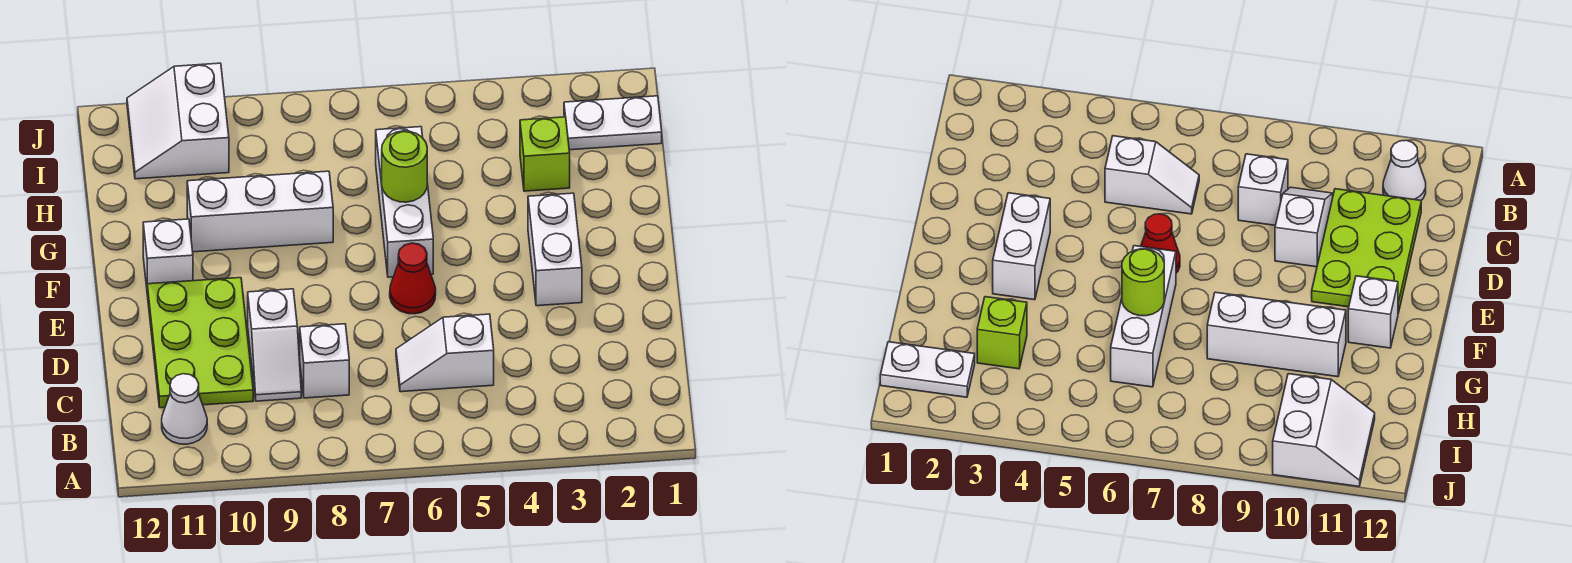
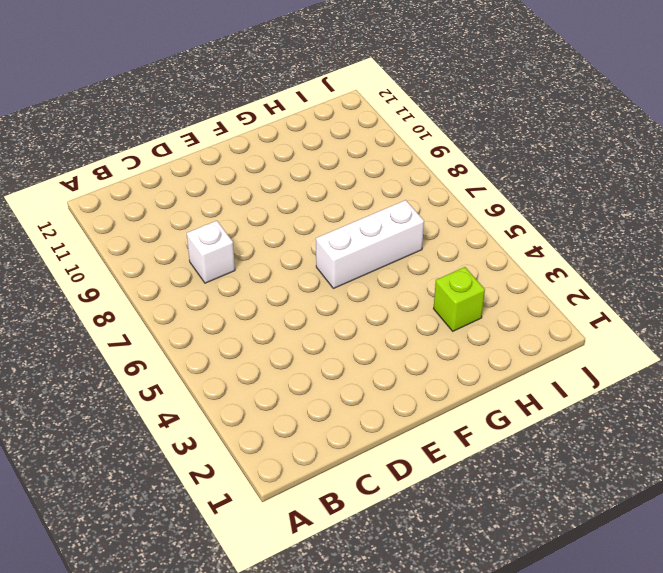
none -> white 1x1 cone [162,374,207,444]
none -> white 1x2 slope [396,314,494,392]
none -> white 1x2 slope [248,289,301,401]

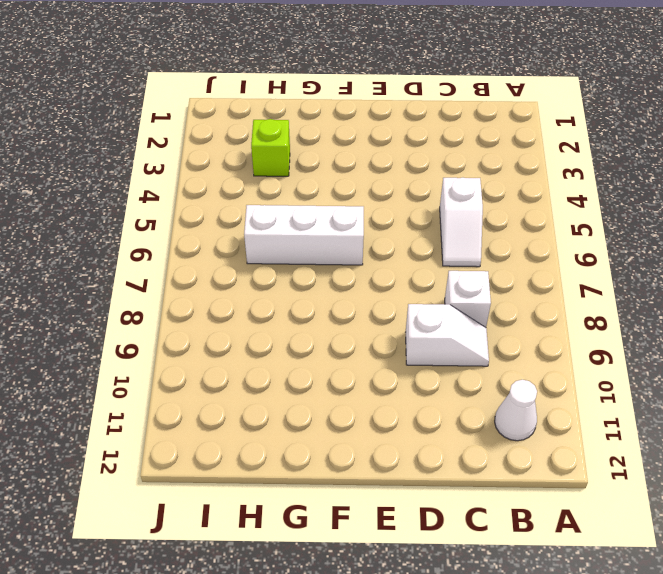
none -> lime 2x3 plate [147,278,253,408]
none -> white 1x2 brick [528,193,582,306]
none -> red 1x1 cone [390,243,436,314]

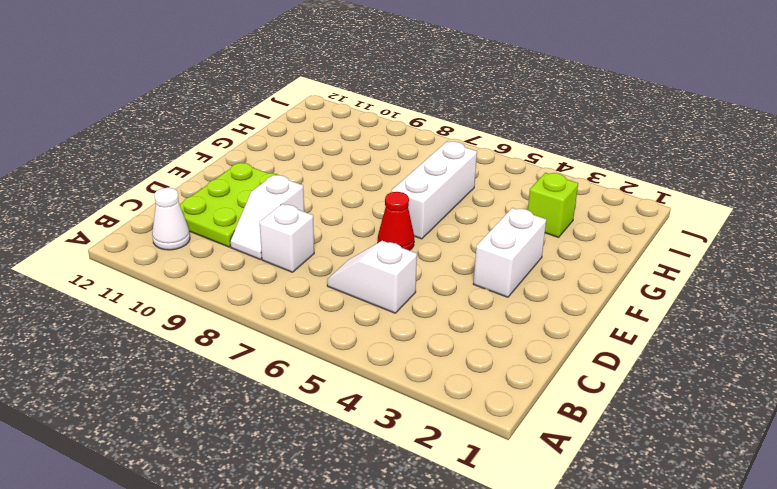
none -> white 1x1 brick [143,219,193,287]
none -> white 1x3 brick [187,171,333,252]
none -> white 1x2 plate [564,96,662,150]

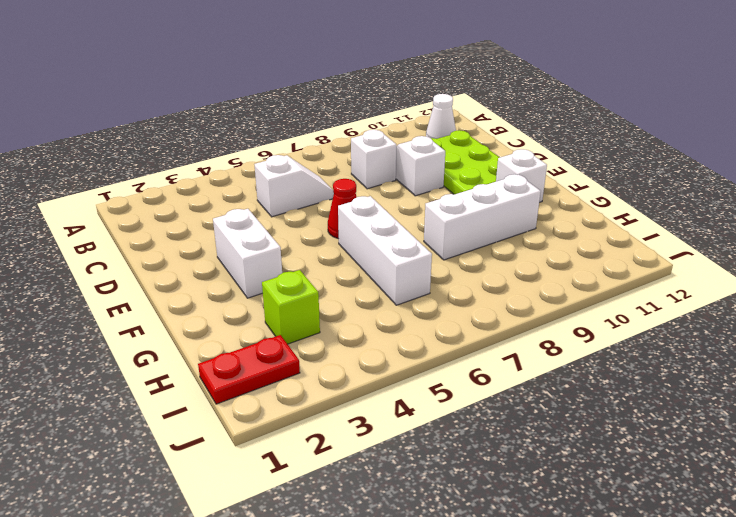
red 1x2 plate [198,335,300,404] -> white 1x2 plate [564,96,662,150]
none -> white 2x2 slope [127,63,229,179]
none -> lime 1x1 round brick [382,131,427,202]

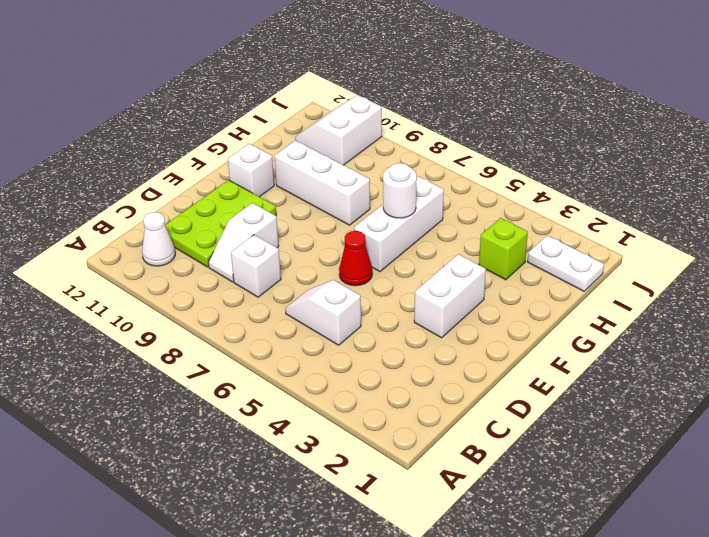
white 1x1 round brick [383,163,417,218] -> lime 1x1 round brick [382,131,427,202]

